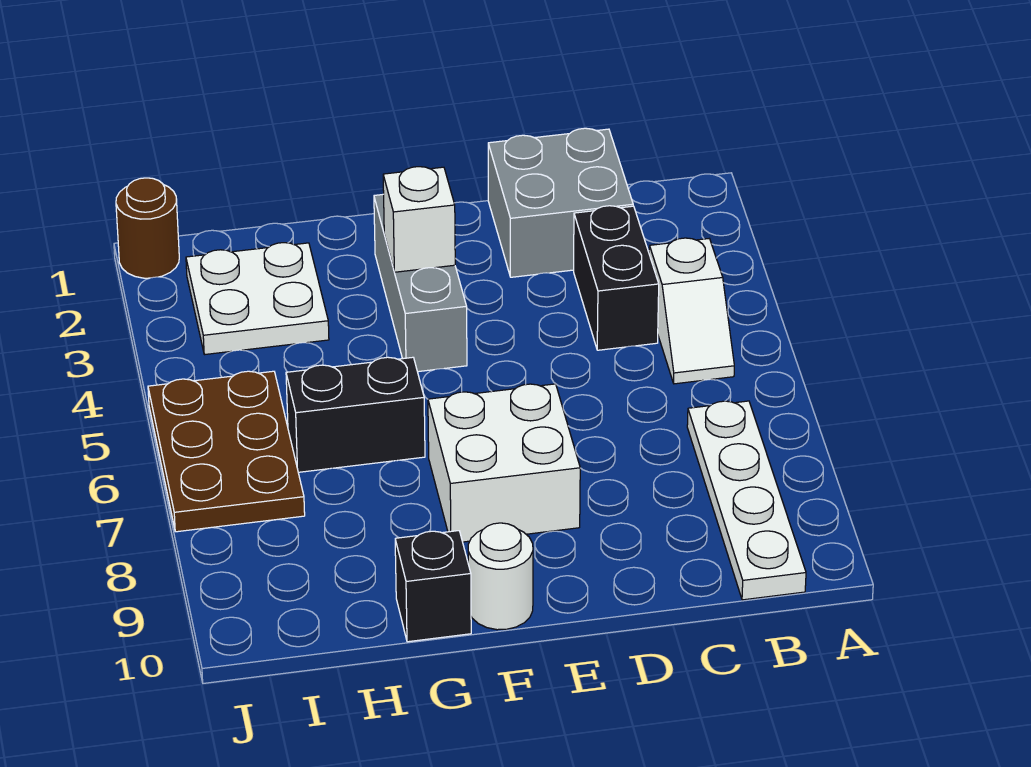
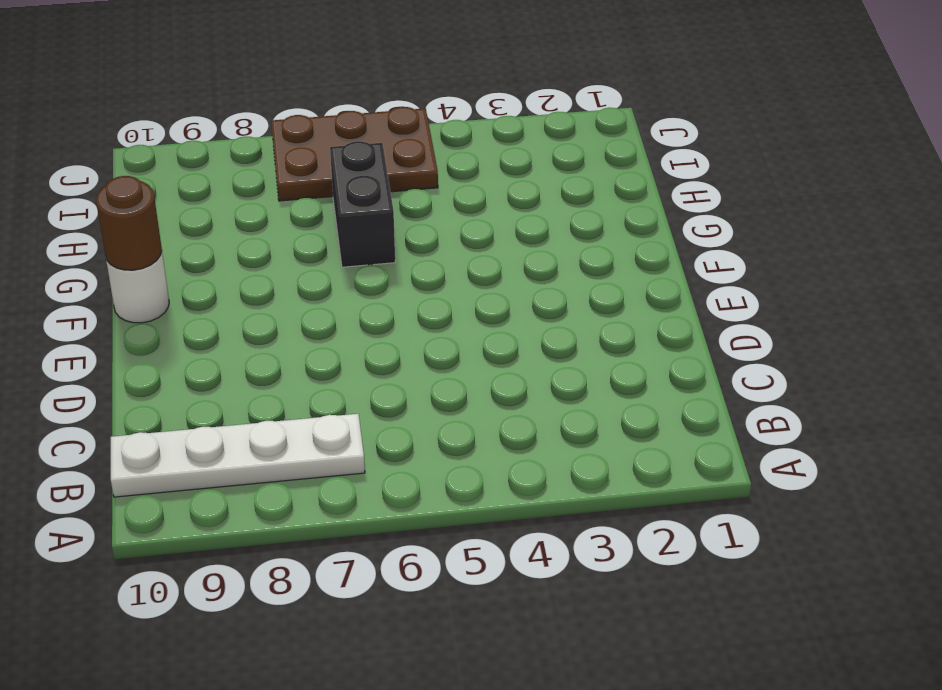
brown 1x1 round brick [96,176,162,270] -> brown 1x1 round brick moved to [116,178,179,278]
none -> white 1x2 slope [649,238,734,384]
none -> grey 2x2 brick [488,128,633,277]
none -> black 1x2 brick [574,206,659,350]

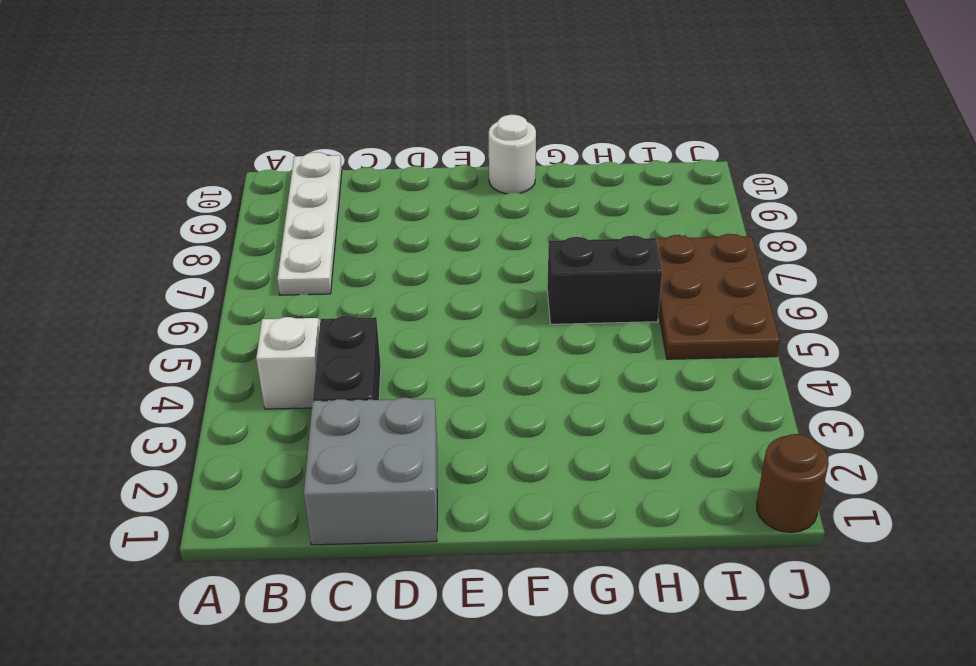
none -> white 2x2 brick [428,384,580,542]
none -> grey 1x3 brick [374,194,467,372]
none -> black 1x1 brick [395,531,471,642]

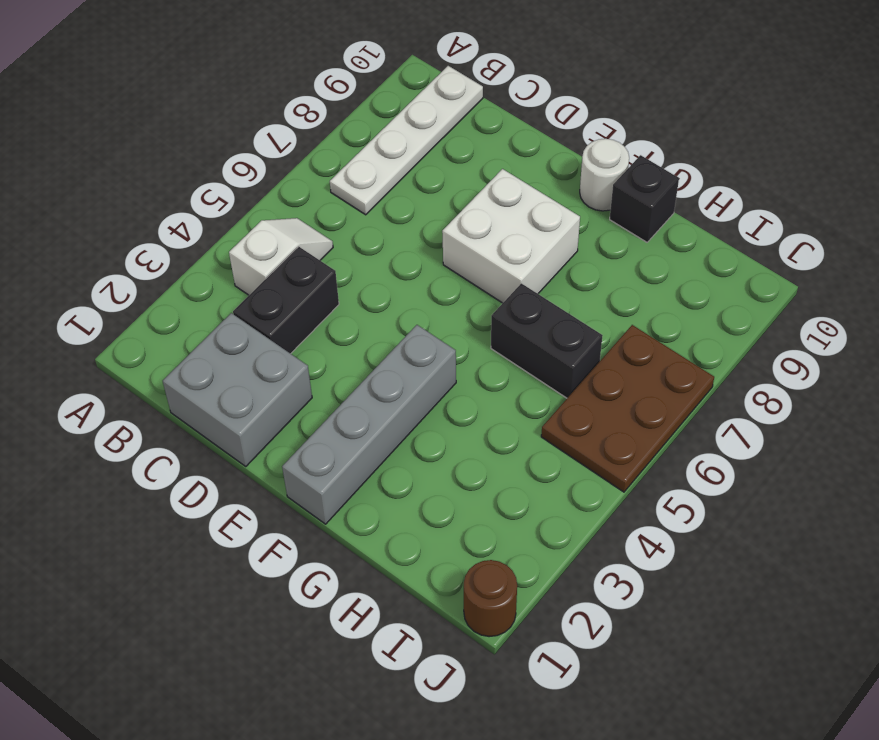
grey 1x4 brick [282,325,456,524] -> grey 1x3 brick [374,194,467,372]
none -> white 2x2 plate [186,243,329,355]
none -> white 1x1 brick [383,167,455,272]

